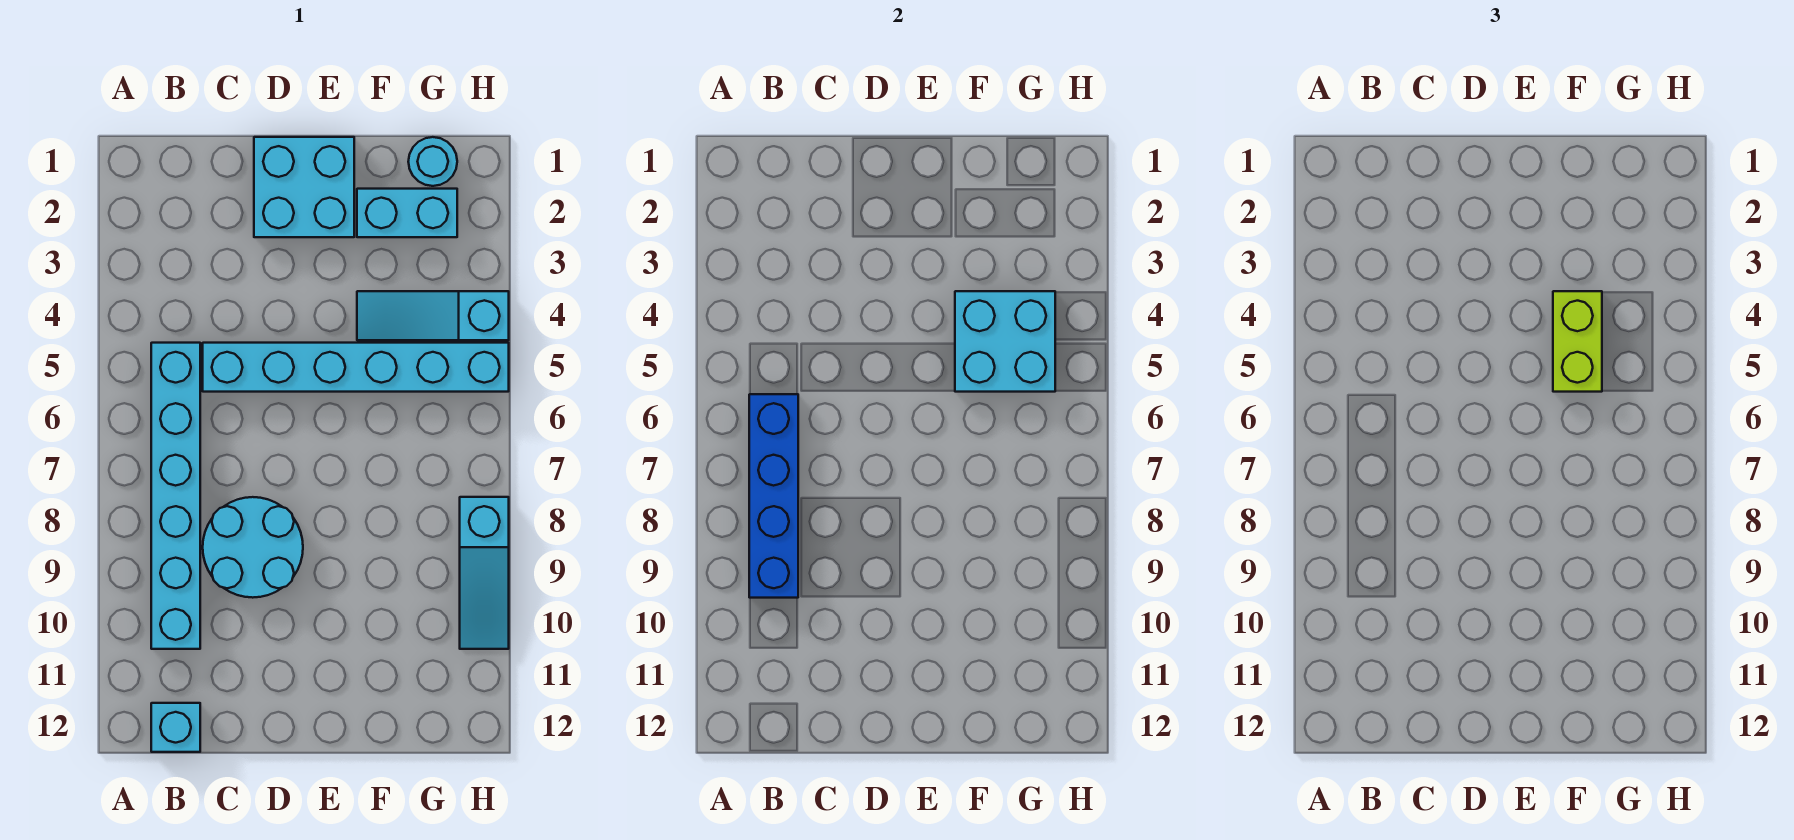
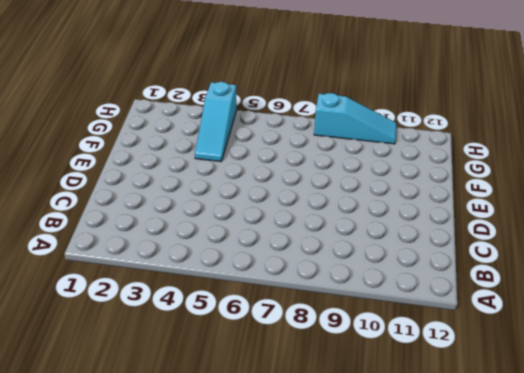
none -> cyan 1x6 brick [151,343,200,649]
none -> cyan 1x1 brick [151,703,200,752]
none -> cyan 1x6 brick [203,343,509,392]

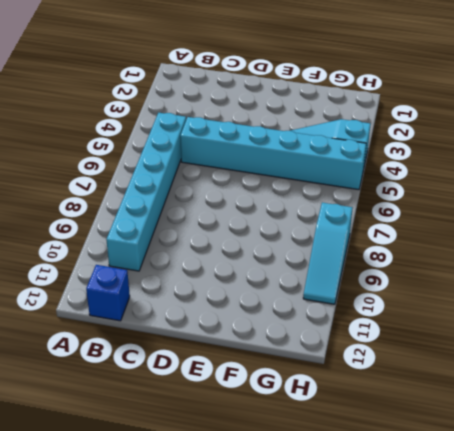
blue 1x1 brick [86,265,130,321] -> cyan 1x1 brick [151,703,200,752]
none -> cyan 2x2 round brick [203,497,303,598]
none -> cyan 2x2 brick [254,137,354,237]
none -> cyan 1x2 brick [357,189,457,237]

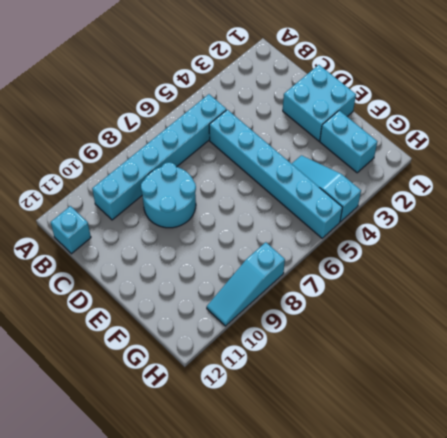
none -> cyan 1x1 round brick [408,137,457,186]
none -> blue 1x4 brick [749,394,798,598]
none -> cyan 2x2 brick [955,291,1055,392]

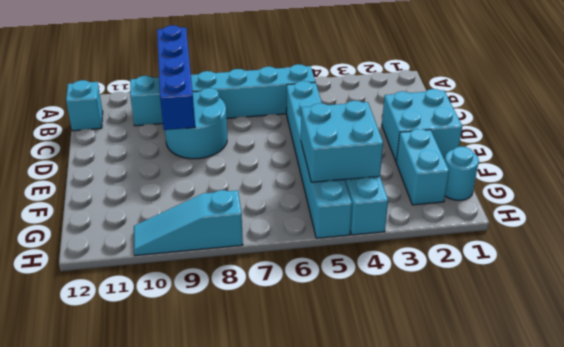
blue 1x4 brick [157,25,195,130] -> blue 1x4 brick turned to [749,394,798,598]
none -> lime 1x2 brick [1553,291,1602,392]

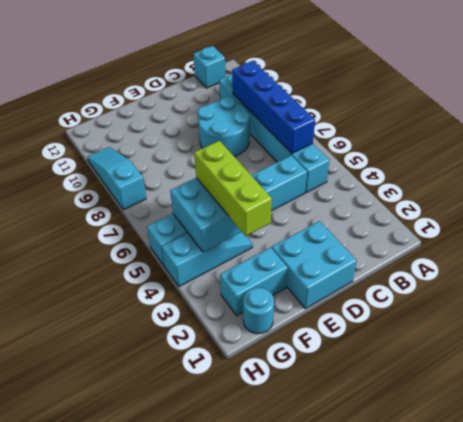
lime 1x3 brick [194,141,272,236] -> lime 1x2 brick [1553,291,1602,392]

